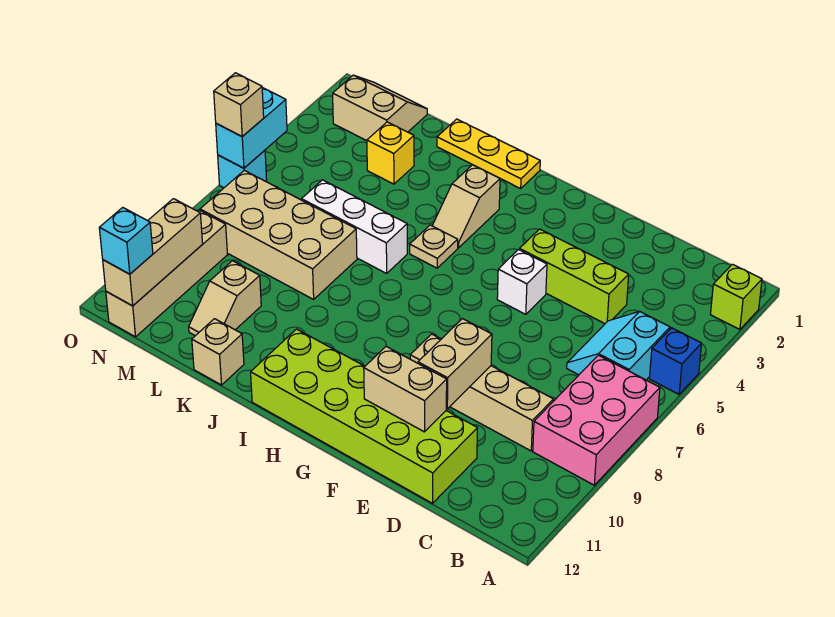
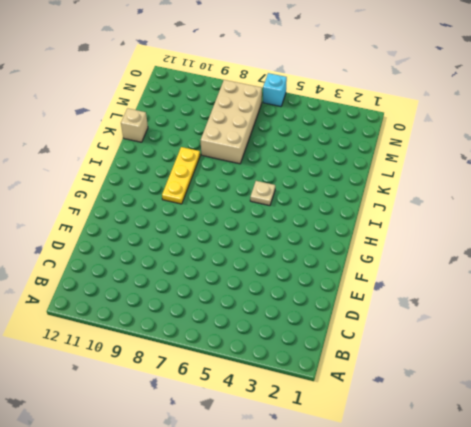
yellow 1x3 plate [162,147,200,204] -> yellow 1x3 plate moved to [437,119,540,189]
none -> lime 1x1 brick [710,264,762,329]
none -> blue 1x1 brick [649,328,702,394]
none -> pink 2x3 brick [533,355,660,485]

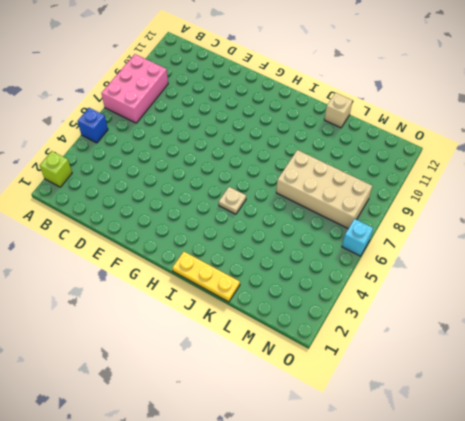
none -> cyan 2x2 slope [567,311,670,380]
none -> tan 1x4 brick [410,334,553,451]
none -> lime 1x3 brick [519,229,629,324]

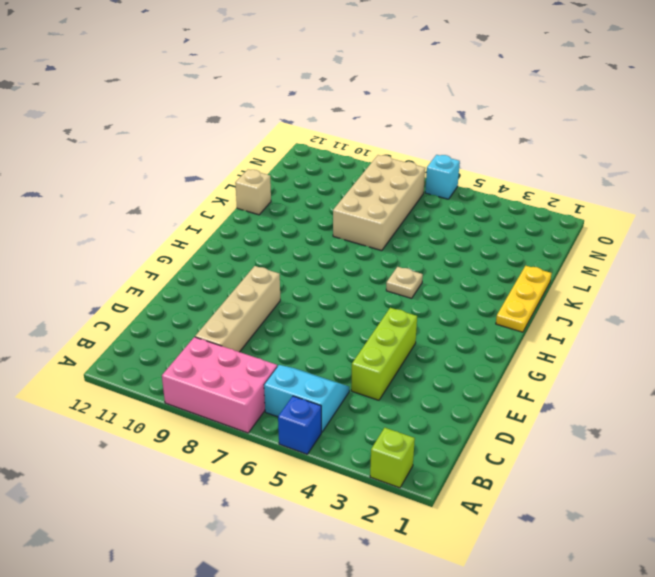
none -> lime 2x6 brick [251,329,477,503]
none -> white 1x1 brick [497,250,547,314]
none -> tan 1x2 slope [432,165,500,248]

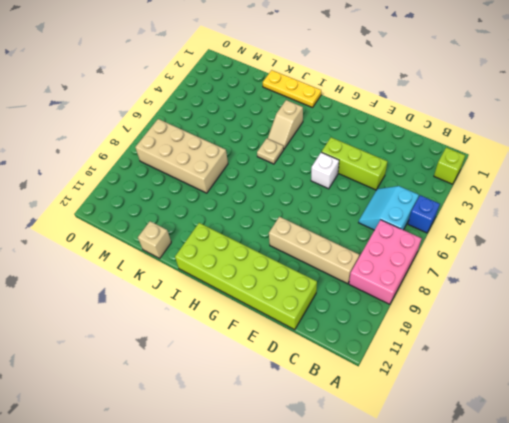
none -> white 1x3 brick [302,180,407,273]
none -> yellow 1x1 brick [367,122,414,184]
none -> tan 1x2 slope [189,261,261,336]

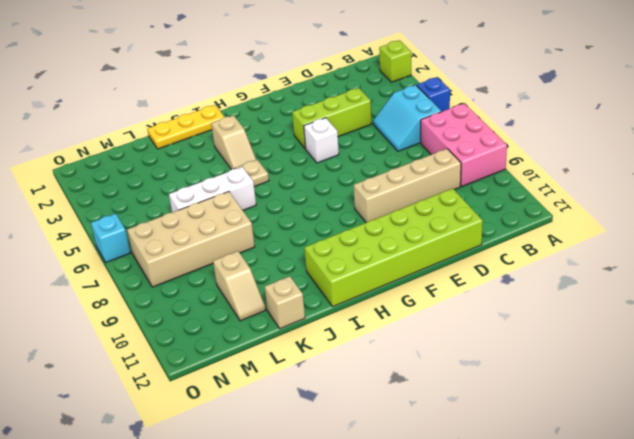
none -> yellow 1x1 brick [367,122,414,184]
none -> tan 2x2 slope [333,75,427,141]
none -> tan 1x4 brick [106,210,227,337]

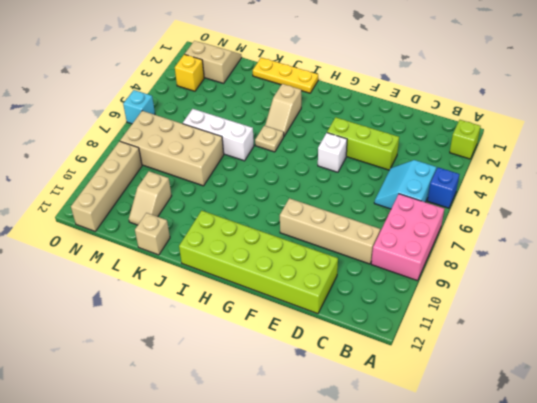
yellow 1x1 brick [175,54,204,91] -> yellow 1x1 brick moved to [367,122,414,184]
none -> tan 1x2 brick [418,319,492,409]
none -> tan 1x2 brick [364,346,447,432]
none -> tan 1x3 brick [103,199,203,306]

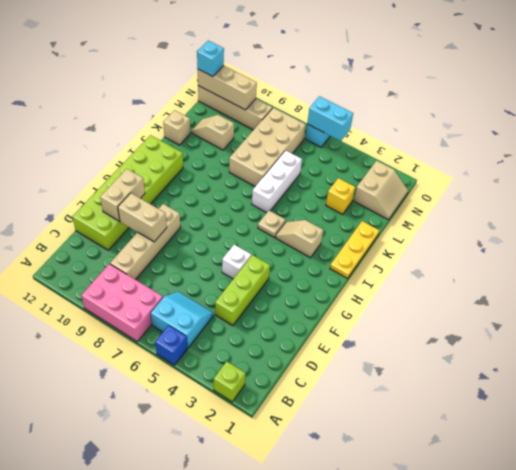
none -> tan 1x1 brick [214,73,264,136]

